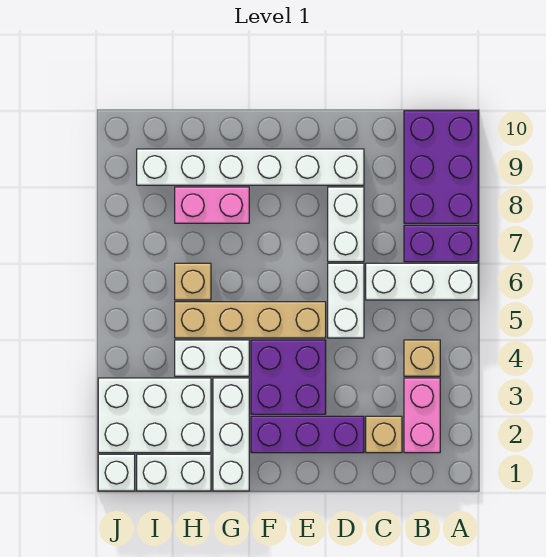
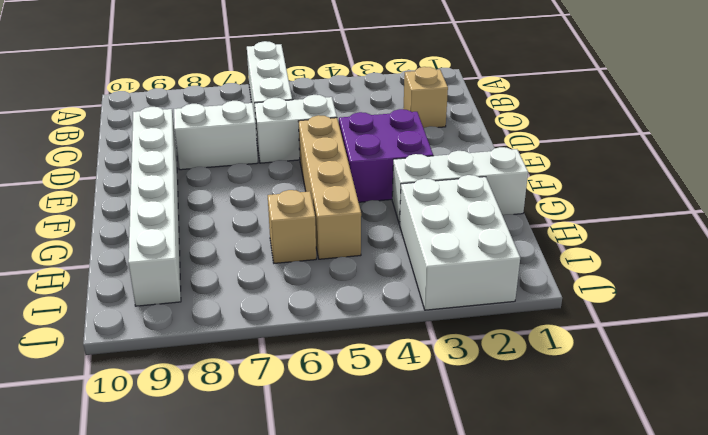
none -> purple 1x2 brick [404,225,478,262]
none -> purple 2x3 brick [404,111,478,223]
none -> pink 1x2 brick [404,378,440,453]

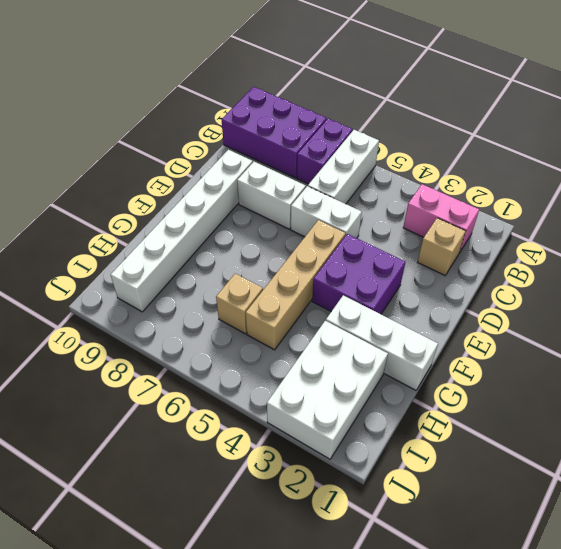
none -> tan 1x1 brick [404,340,440,376]
none -> purple 1x3 brick [251,416,364,453]
none -> white 1x2 brick [175,340,249,376]

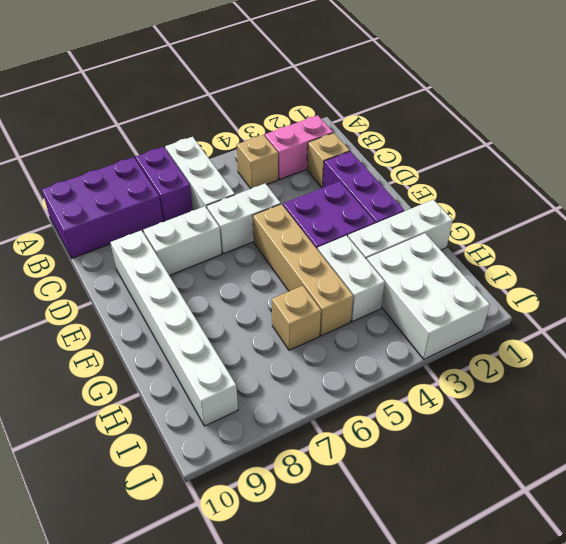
none -> pink 1x2 brick [175,187,249,223]
none -> white 1x2 brick [137,454,211,491]
none -> white 1x1 brick [98,454,135,491]

